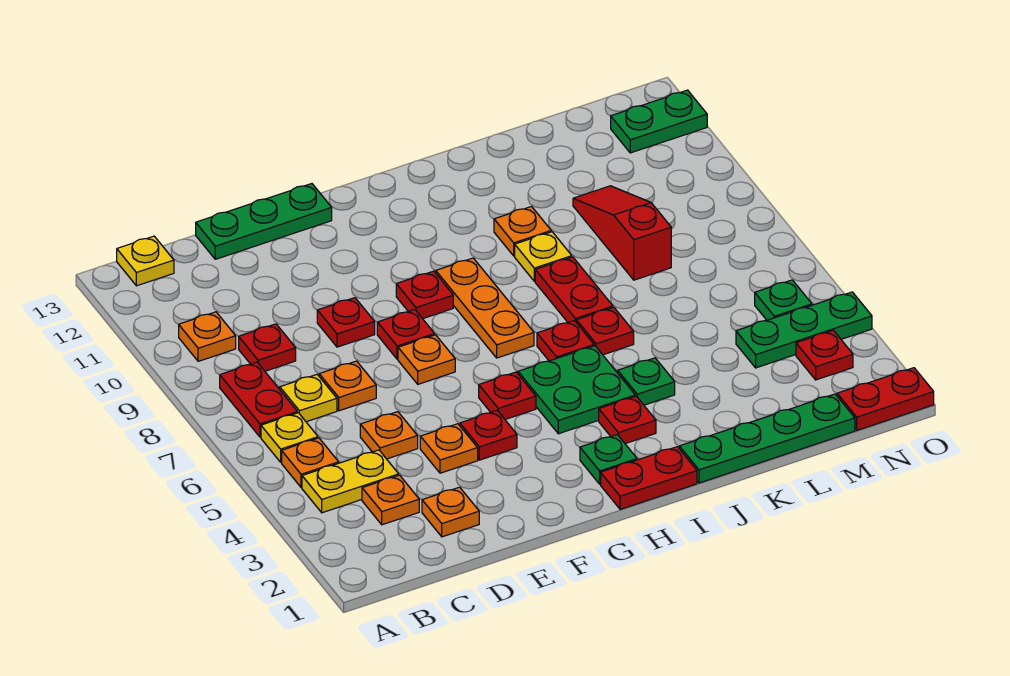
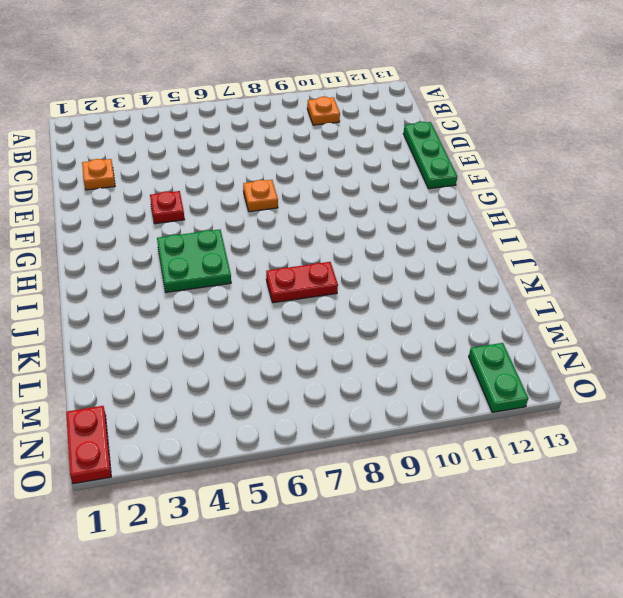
none -> yellow 1x2 plate [302,450,399,513]
none -> orange 1x1 plate [282,438,339,488]
none -> yellow 1x1 plate [261,413,318,462]
none -> red 1x2 plate [220,362,297,437]

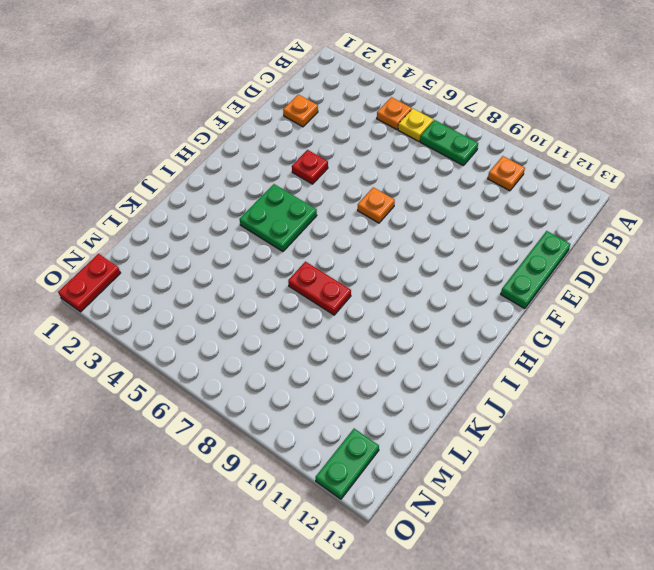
green 1x2 plate [420,120,478,166] -> red 1x2 plate [220,362,297,437]
none -> yellow 1x2 plate [302,450,399,513]
none -> yellow 1x1 plate [117,236,174,286]
none -> orange 1x1 plate [362,475,419,525]
none -> yellow 1x1 plate [280,375,337,422]

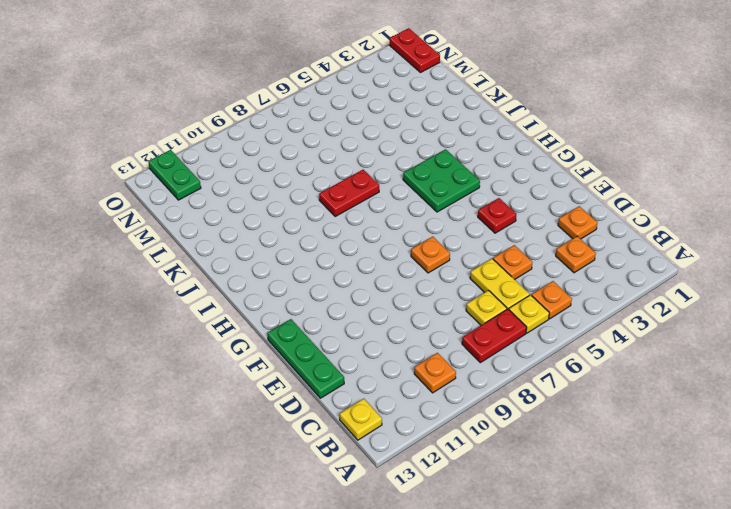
yellow 1x2 plate [470,259,530,309] -> yellow 1x2 plate moved to [302,450,399,513]
none -> red 1x1 plate [239,324,296,371]
none -> orange 1x1 plate [319,361,376,411]
none -> orange 1x1 plate [420,424,478,473]
none -> red 1x1 plate [317,298,375,347]

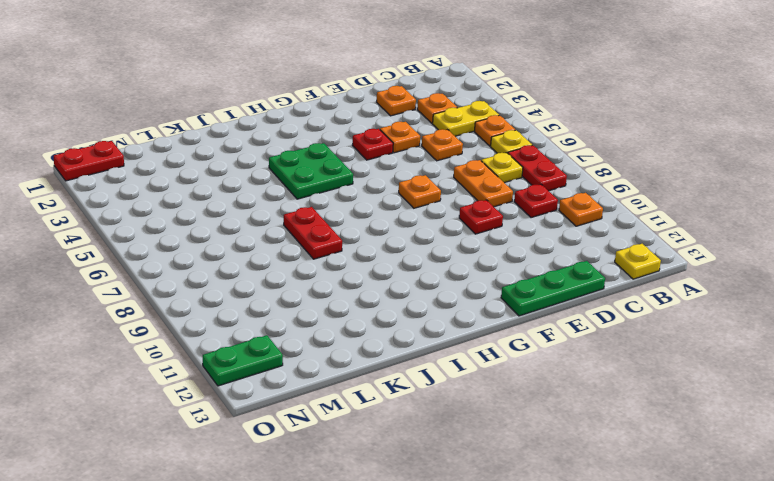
orange 1x2 plate [454,160,513,207] -> orange 1x1 plate [319,361,376,411]
none -> red 1x1 plate [377,310,435,359]
none -> red 1x1 plate [479,372,536,419]
none -> red 1x1 plate [396,271,453,319]
none -> red 1x2 plate [601,447,697,509]

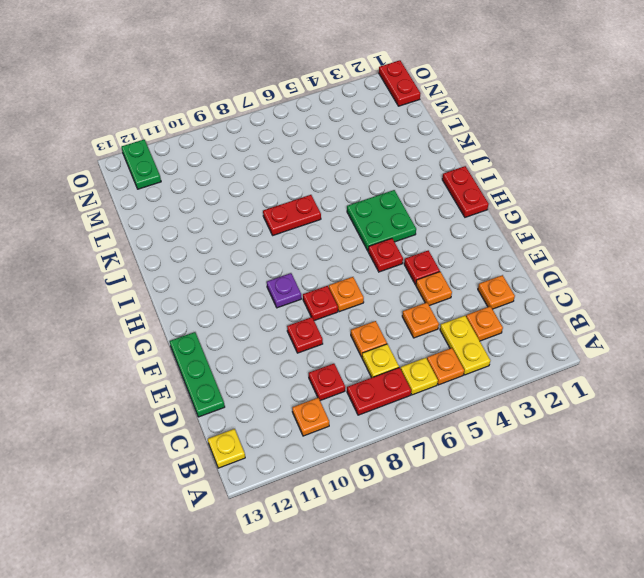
purple 1x1 plate [267,273,301,308] -> red 1x1 plate [396,271,453,319]
none -> green 1x1 plate [580,435,637,484]
none -> orange 1x3 plate [436,258,534,358]
none -> red 1x1 plate [599,396,656,444]
none -> red 1x1 plate [537,321,594,361]

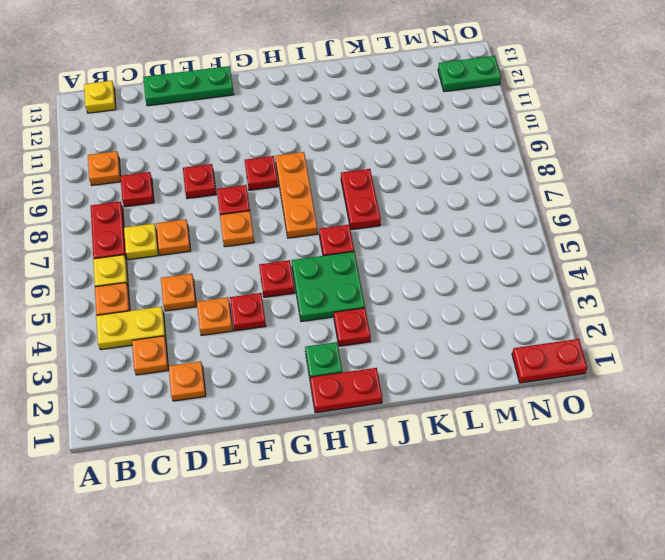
none -> green 1x4 plate [679,394,855,483]
none -> green 1x1 plate [618,358,675,405]
none -> red 1x1 plate [576,307,634,355]
none -> yellow 1x1 plate [515,232,572,281]

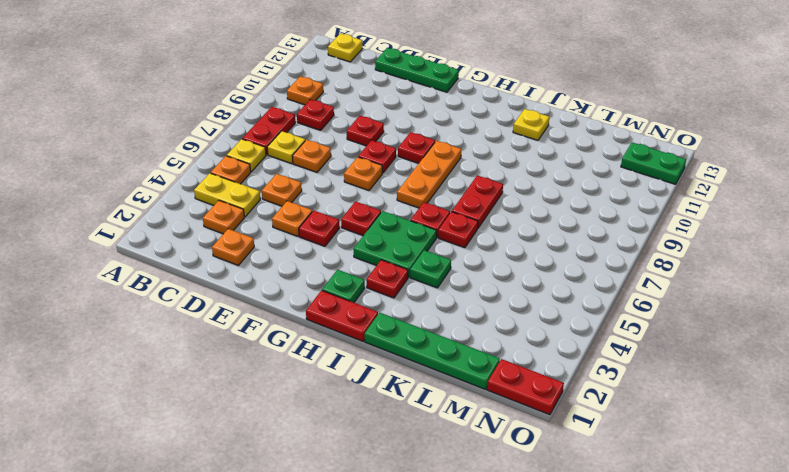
yellow 1x1 plate [513,109,549,140] -> yellow 1x1 plate moved to [515,232,572,281]
none -> orange 1x1 plate [494,207,551,256]
none -> red 1x3 slope [573,186,671,280]
none -> green 1x3 plate [736,292,872,368]
none -> red 1x1 plate [796,330,853,380]

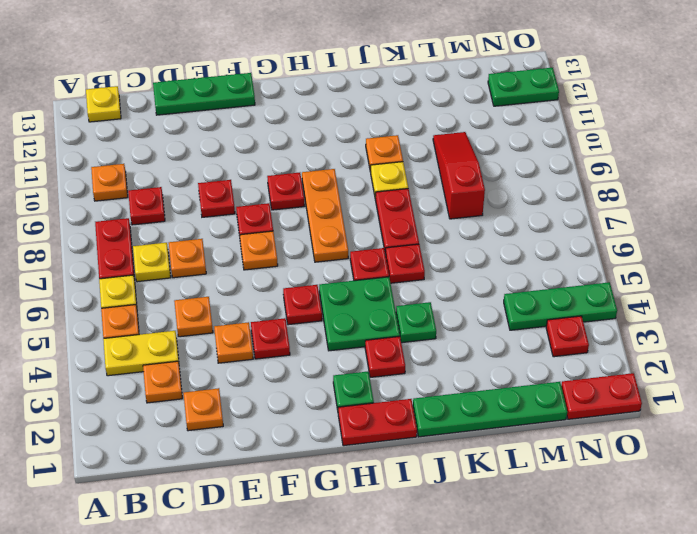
none -> green 1x1 plate [755,280,812,320]

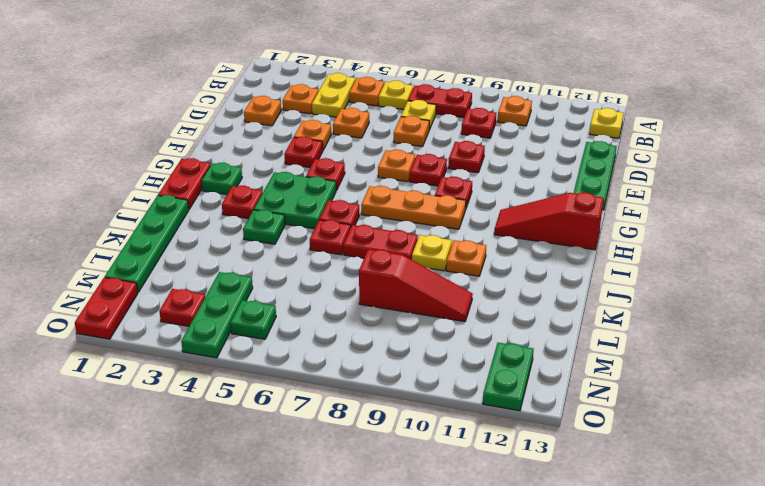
red 1x3 slope [494,193,603,250] -> none

